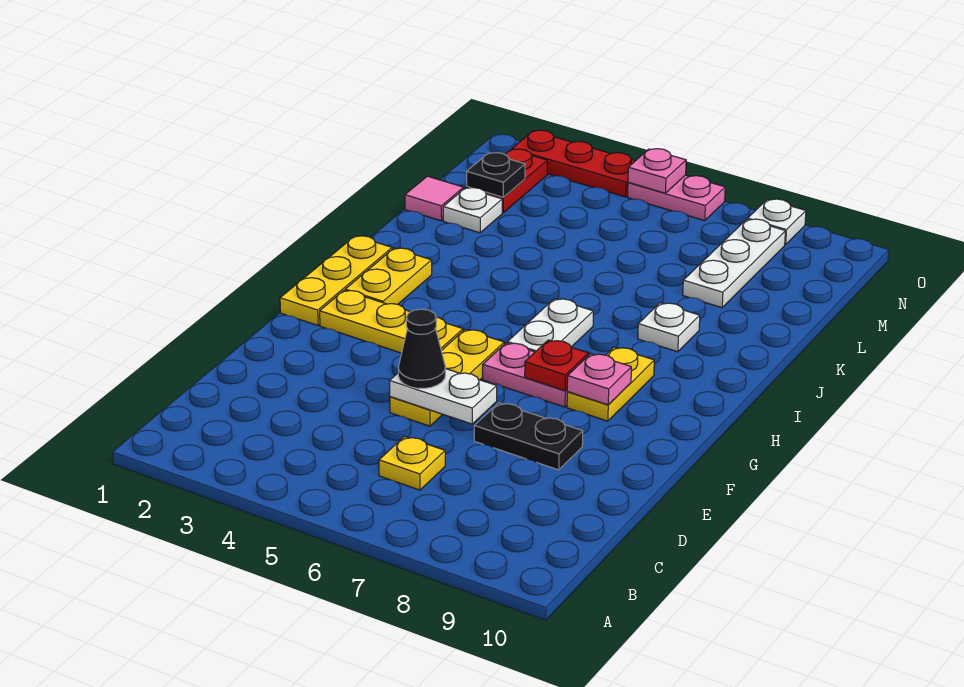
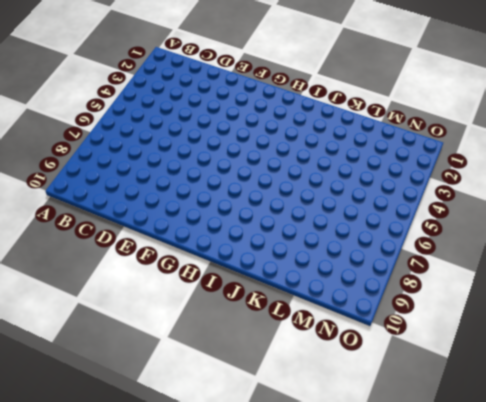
none -> yellow 1x1 plate [379,437,445,490]
none -> yellow 1x3 plate [390,329,504,426]
none -> black 1x2 plate [474,403,583,470]

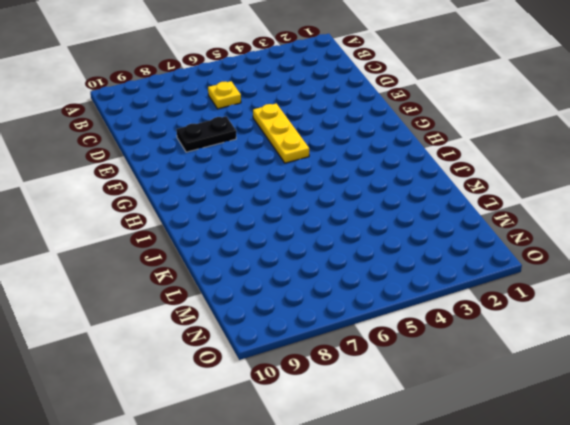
none -> yellow 1x3 plate [280,236,392,325]
none -> yellow 1x3 plate [320,290,463,353]
none -> pink 1x2 plate [483,343,567,407]

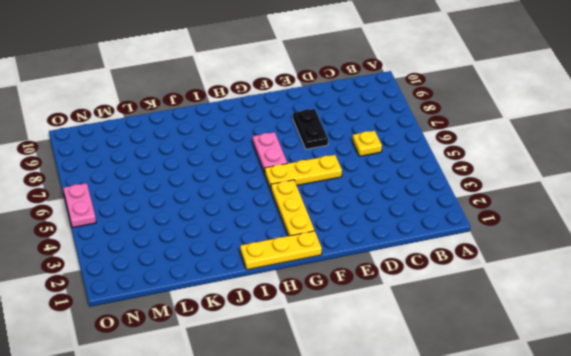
none -> yellow 1x2 plate [567,347,654,421]
none -> yellow 1x2 plate [345,248,432,304]
none -> white 1x2 plate [507,299,593,352]

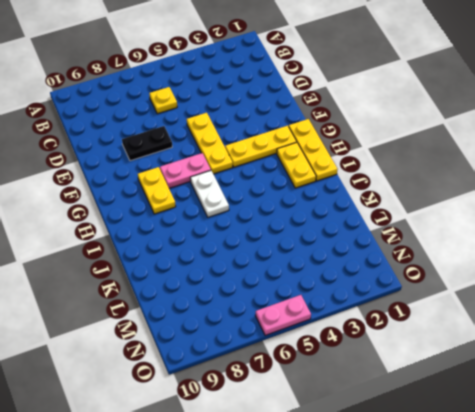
none -> white 1x1 plate [638,303,700,352]
none -> pink 1x1 tile [405,176,464,221]
none -> white 1x1 plate [443,188,502,233]

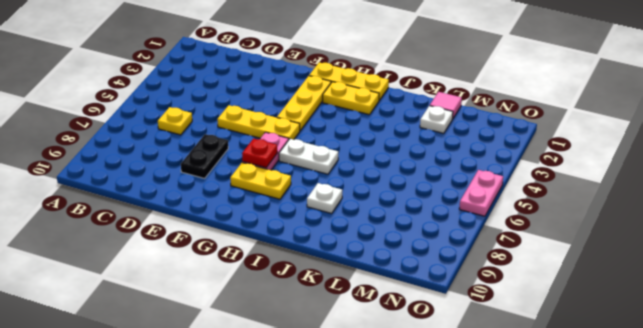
none -> white 1x3 plate [683,219,785,308]
none -> red 1x2 plate [467,149,547,213]
none -> red 1x3 plate [512,130,635,197]

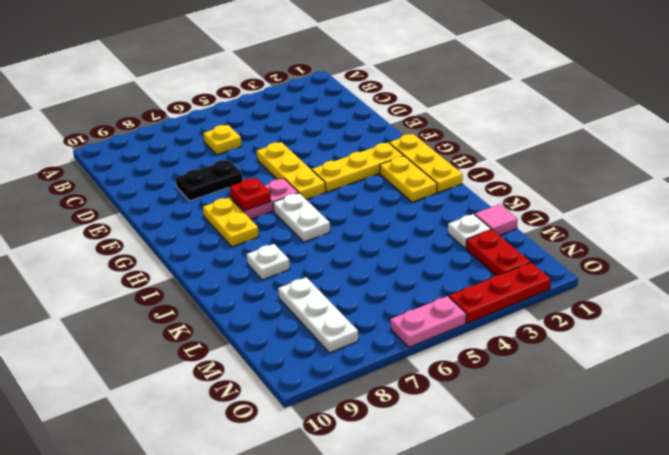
none -> white 1x1 plate [748,199,806,245]
none -> white 1x2 plate [390,369,497,424]
none -> pink 1x1 plate [567,354,631,405]

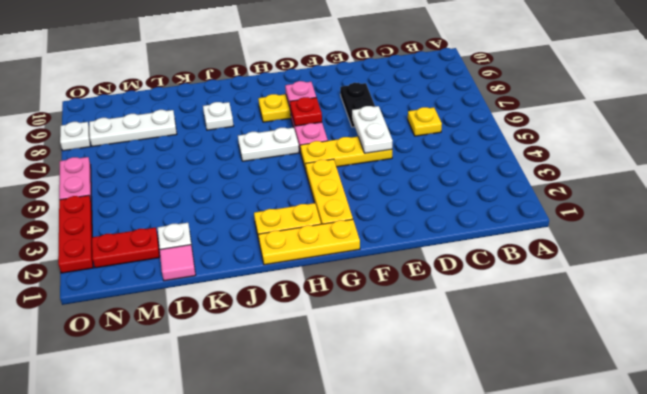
none -> black 1x1 plate [467,153,525,197]
none -> pink 1x1 plate [628,149,686,193]
none -> black 1x1 cone [398,309,446,388]

